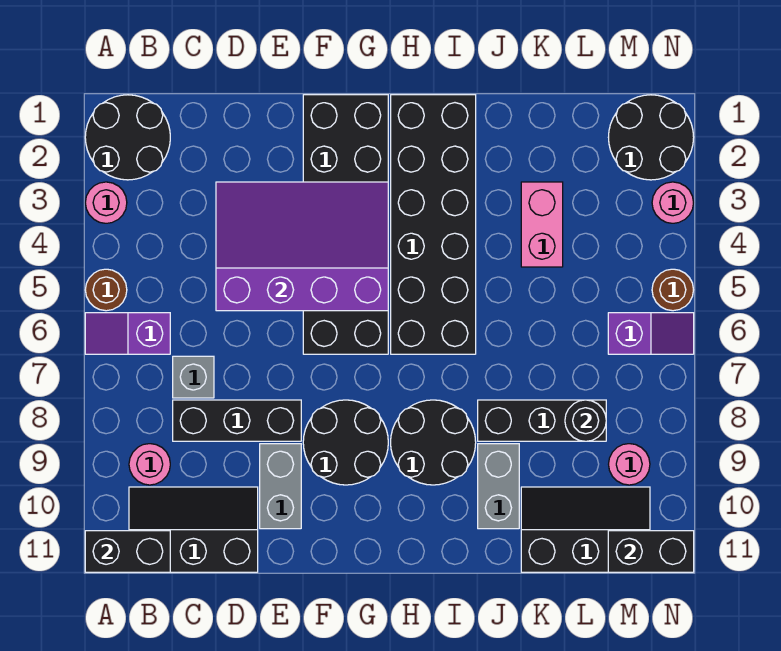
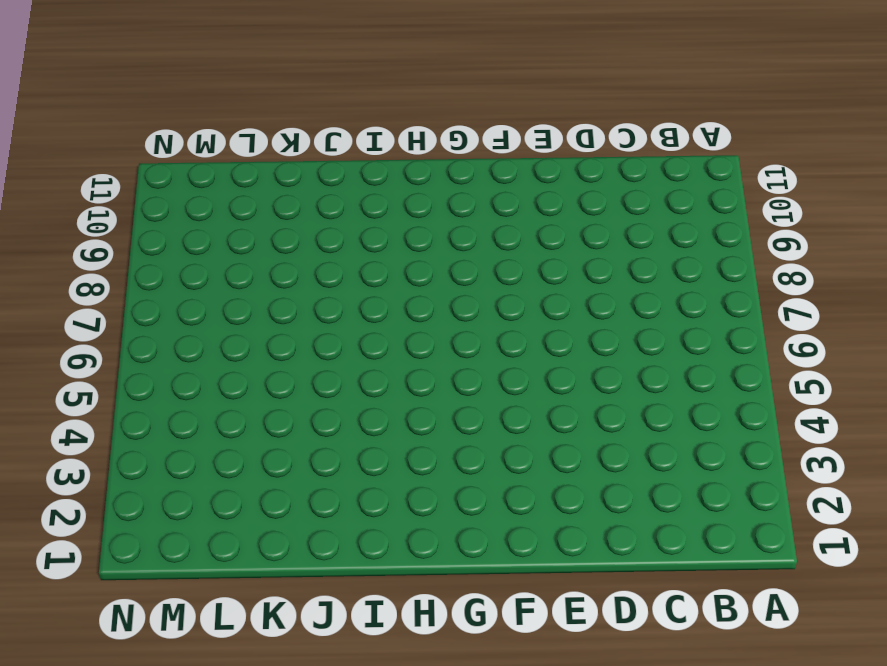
none -> black 2x2 round brick [85,95,170,180]
none -> pink 1x1 round brick [85,182,127,223]
none -> brown 1x1 round brick [85,269,127,311]

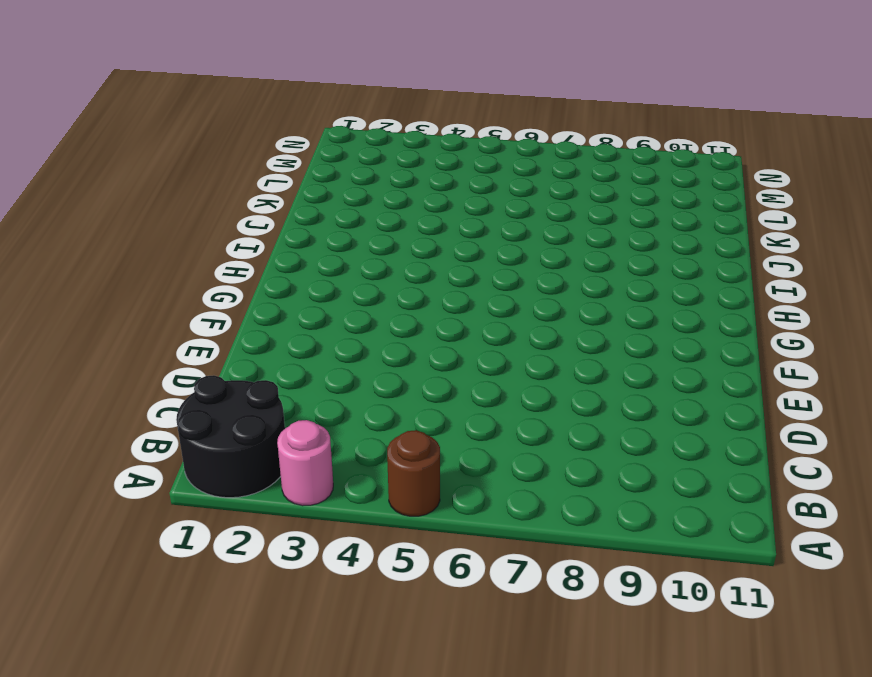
none -> purple 1x2 slope [85,313,170,354]
none -> pink 1x1 round brick [129,444,170,485]
none -> black 2x3 slope [129,487,258,572]

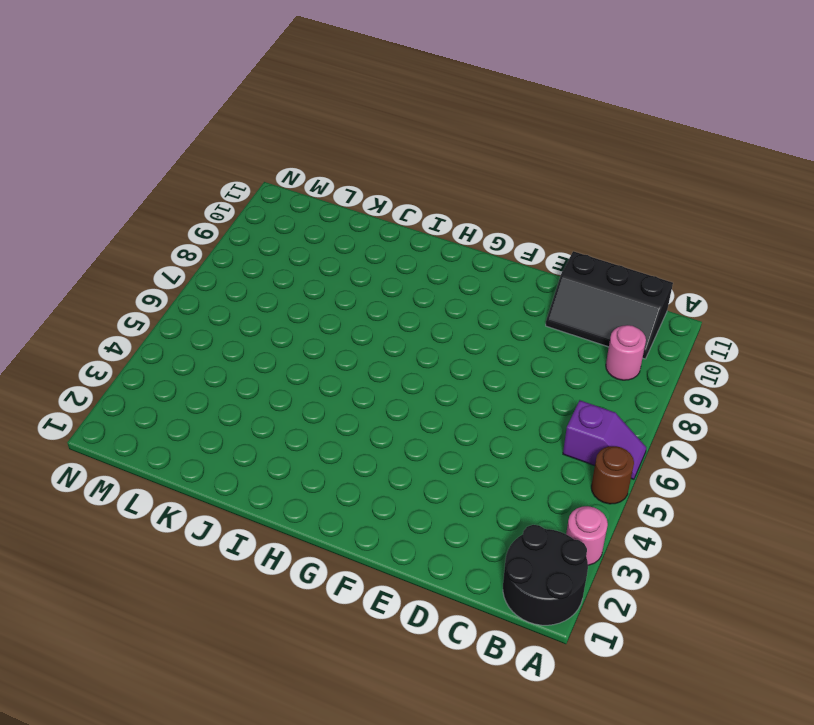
none -> grey 1x1 brick [173,356,214,398]
none -> black 1x3 brick [173,400,301,441]
none -> grey 1x2 brick [260,444,301,529]

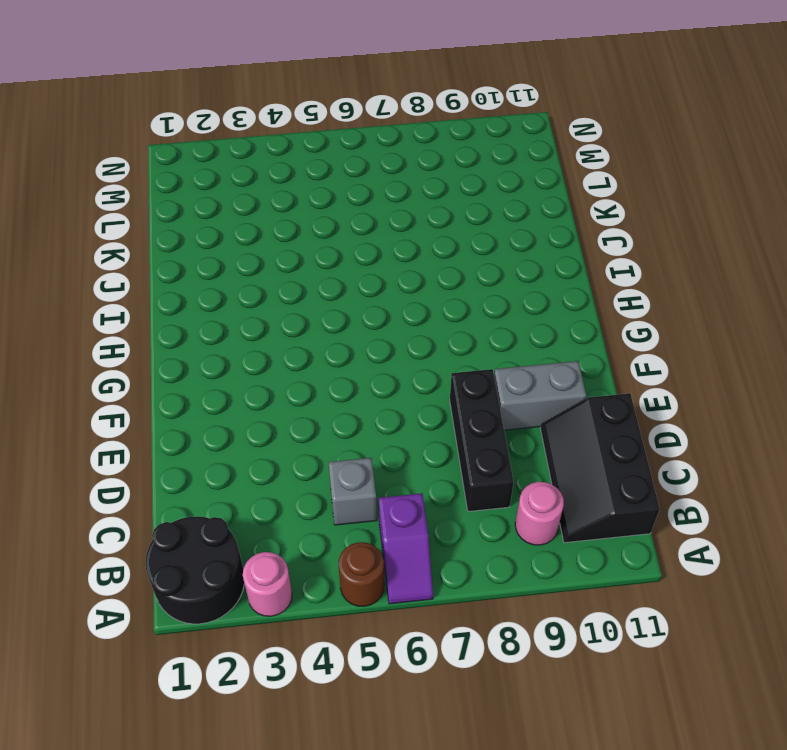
grey 1x1 brick [328,458,377,525] -> grey 1x1 brick moved to [173,356,214,398]
none -> black 2x6 brick [303,95,388,354]
none -> black 2x2 round brick [303,400,388,485]
none -> black 2x6 brick [391,95,476,354]

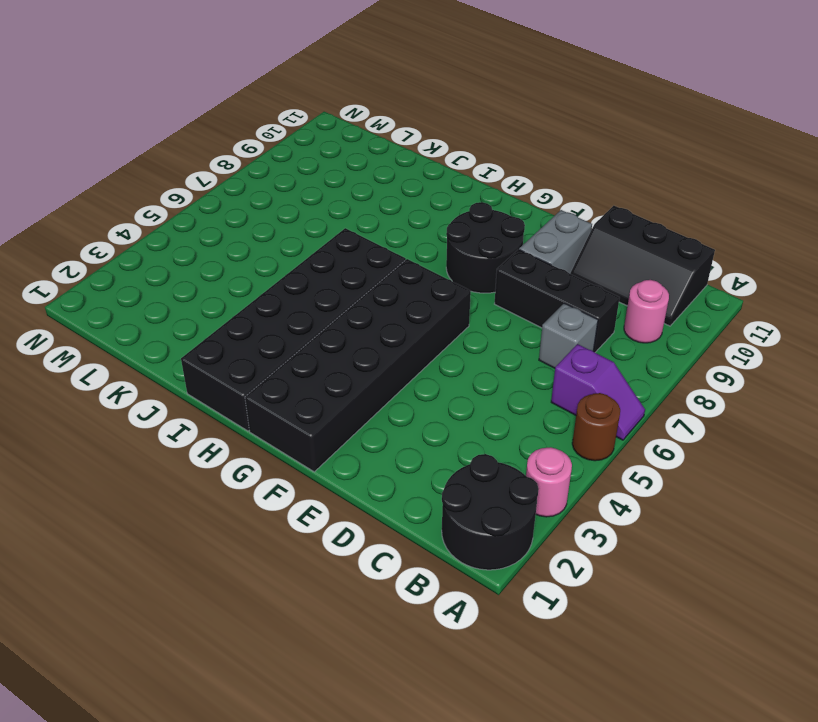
none -> black 2x2 round brick [391,400,476,485]
none -> black 1x3 brick [478,400,606,441]
none -> grey 1x2 brick [478,444,519,529]

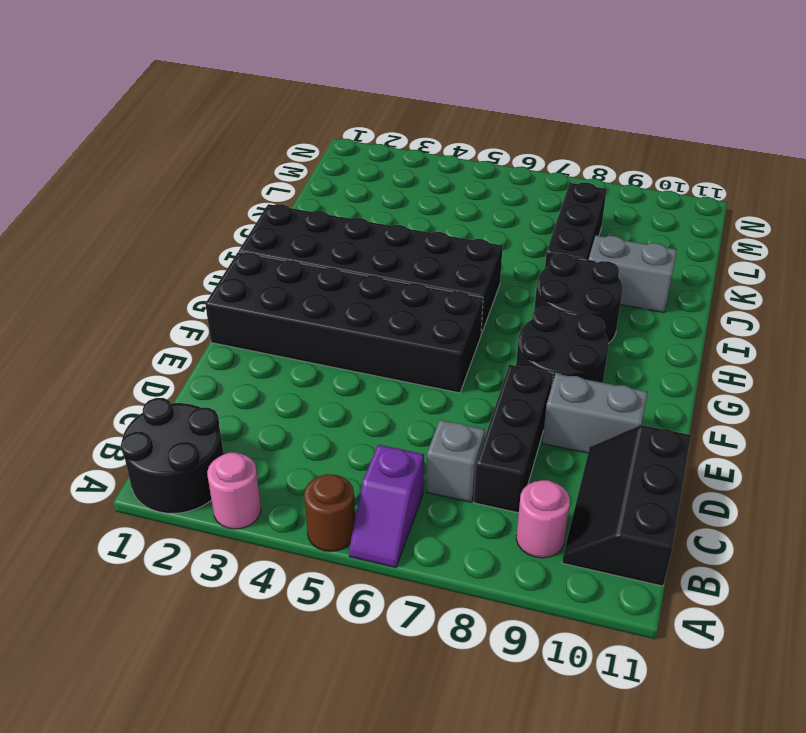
none -> pink 1x2 brick [521,182,563,267]
none -> black 2x3 slope [521,487,650,572]
none -> black 2x2 round brick [608,95,694,180]

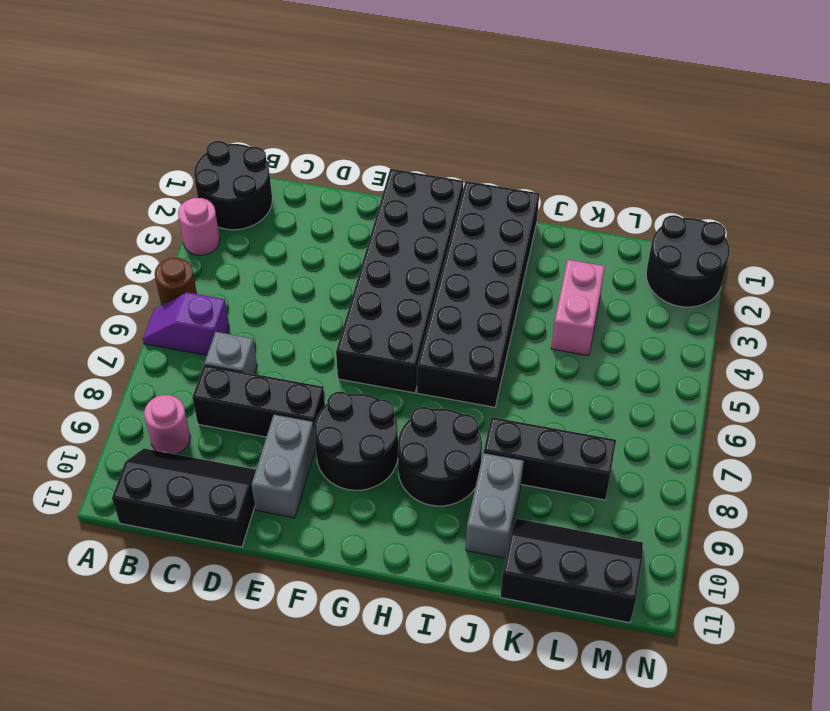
none -> purple 1x2 slope [608,313,694,354]
none -> pink 1x1 round brick [609,444,650,485]
none -> pink 1x1 round brick [652,182,694,223]

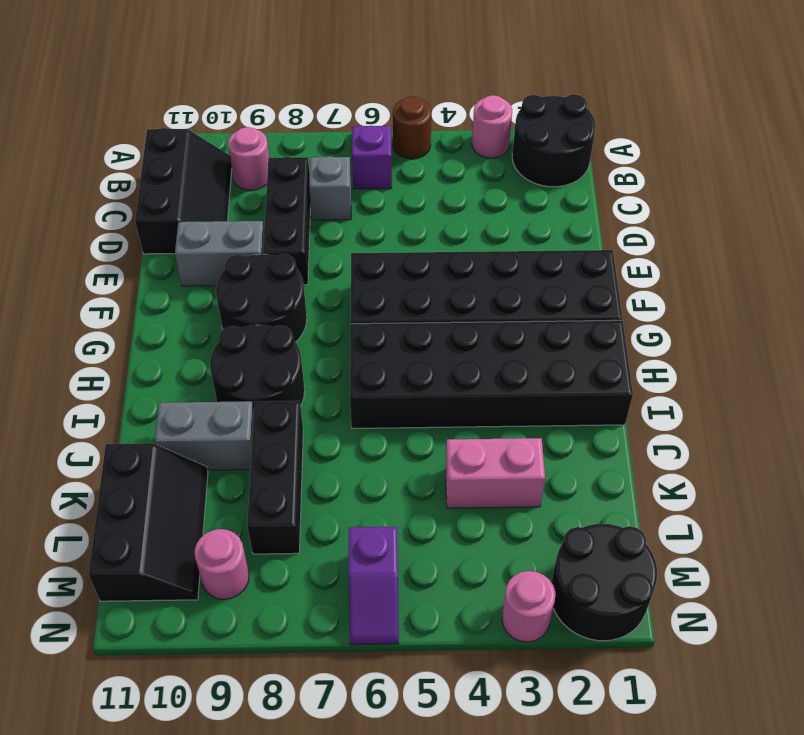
none -> brown 1x1 round brick [652,269,693,311]
none -> black 1x2 brick [85,531,170,572]
none -> purple 3x4 slope [216,182,388,311]

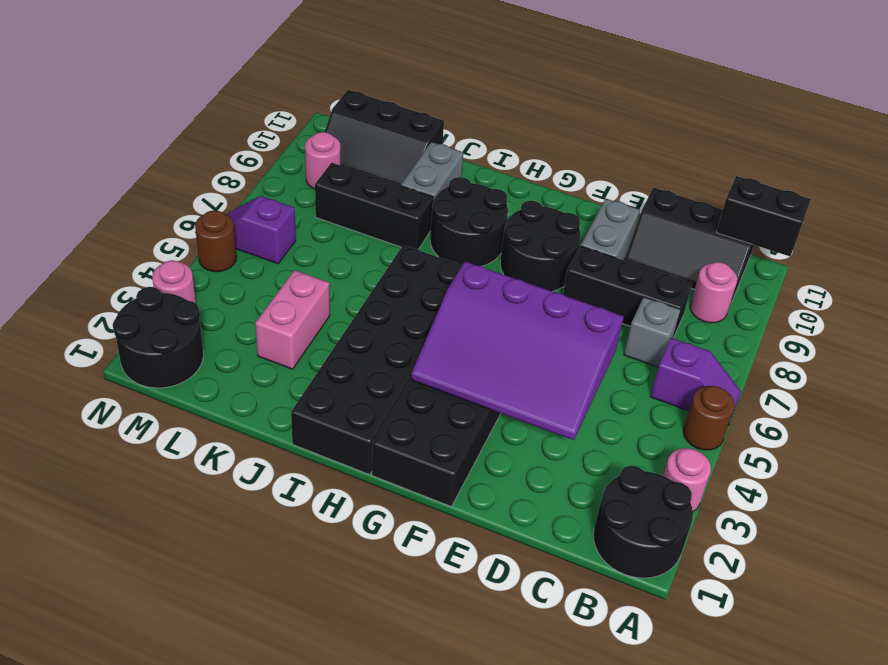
none -> black 1x1 round brick [565,400,606,441]
none -> black 1x2 brick [608,531,694,572]

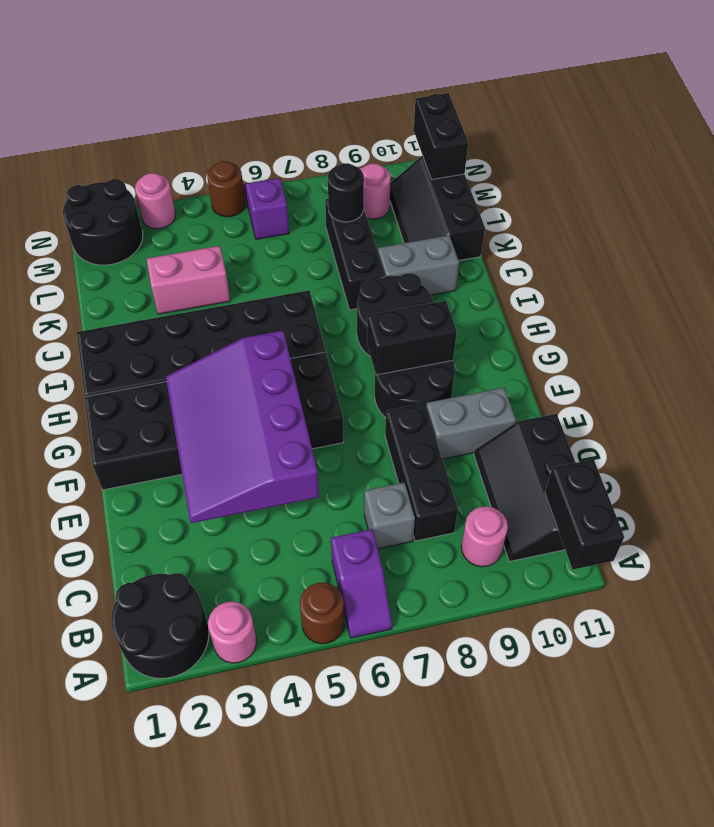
black 1x2 brick [367,301,457,375] -> none

